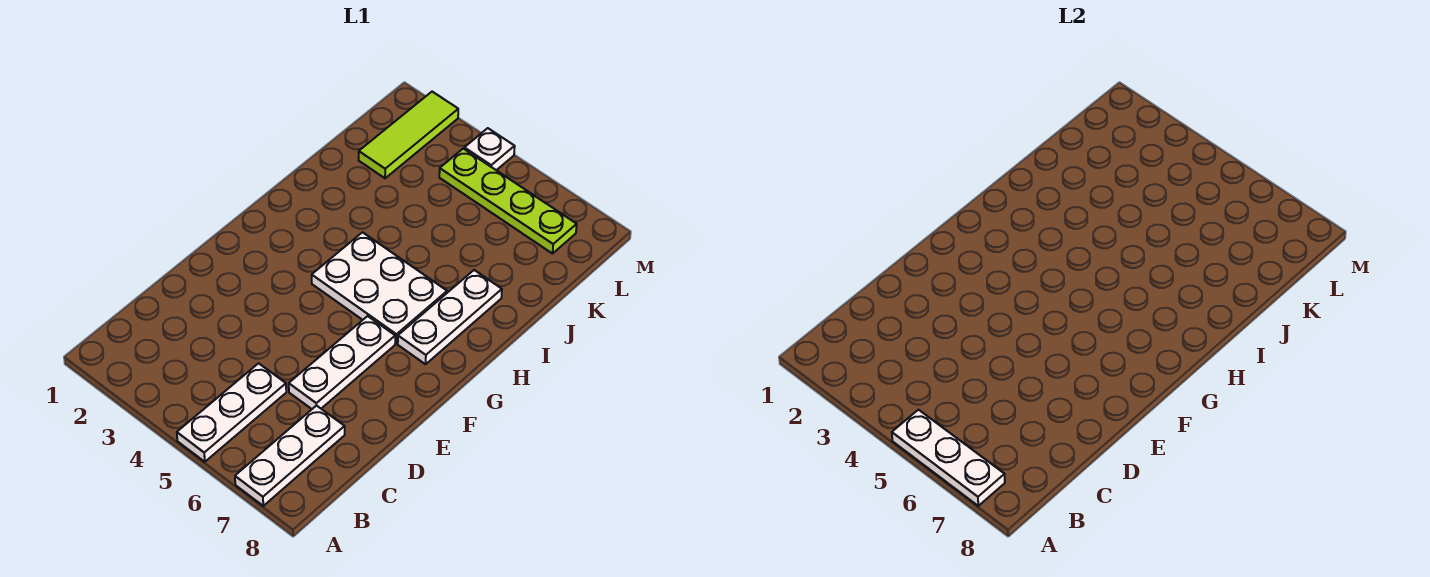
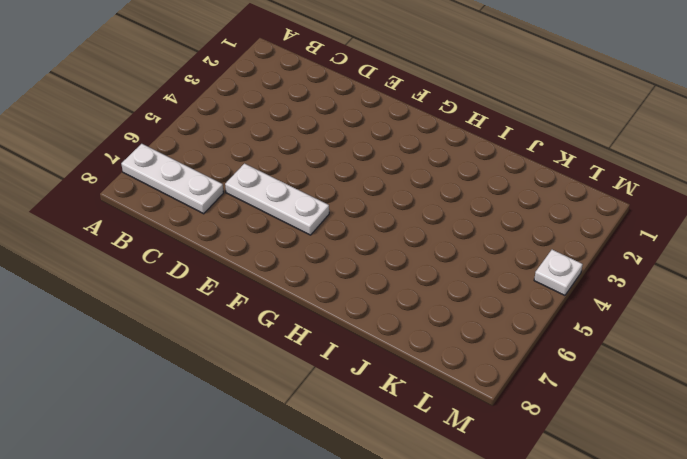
none -> white 1x3 plate [177,363,286,462]
none -> white 2x3 plate [312,232,447,344]

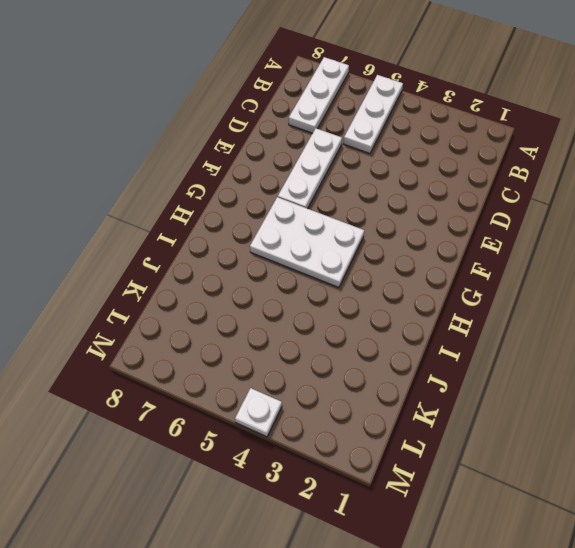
none -> white 1x3 plate [398,270,502,364]
none -> lime 1x3 tile [359,92,458,178]

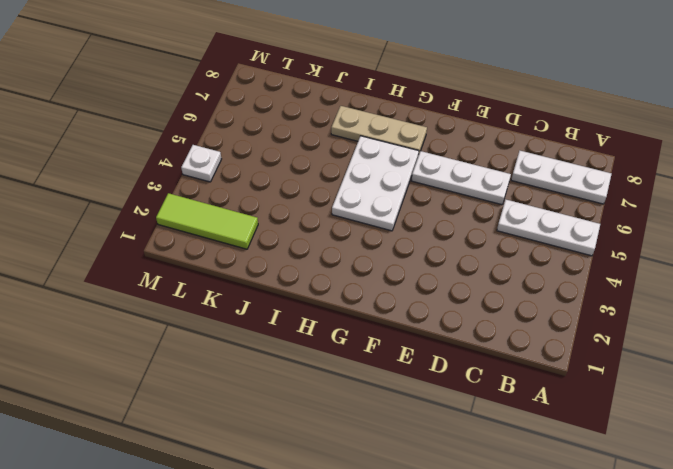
tan 1x3 plate [331,106,427,156] -> white 1x3 plate [398,270,502,364]
none -> lime 1x4 plate [439,149,577,254]
none -> white 1x3 plate [892,410,1005,506]

